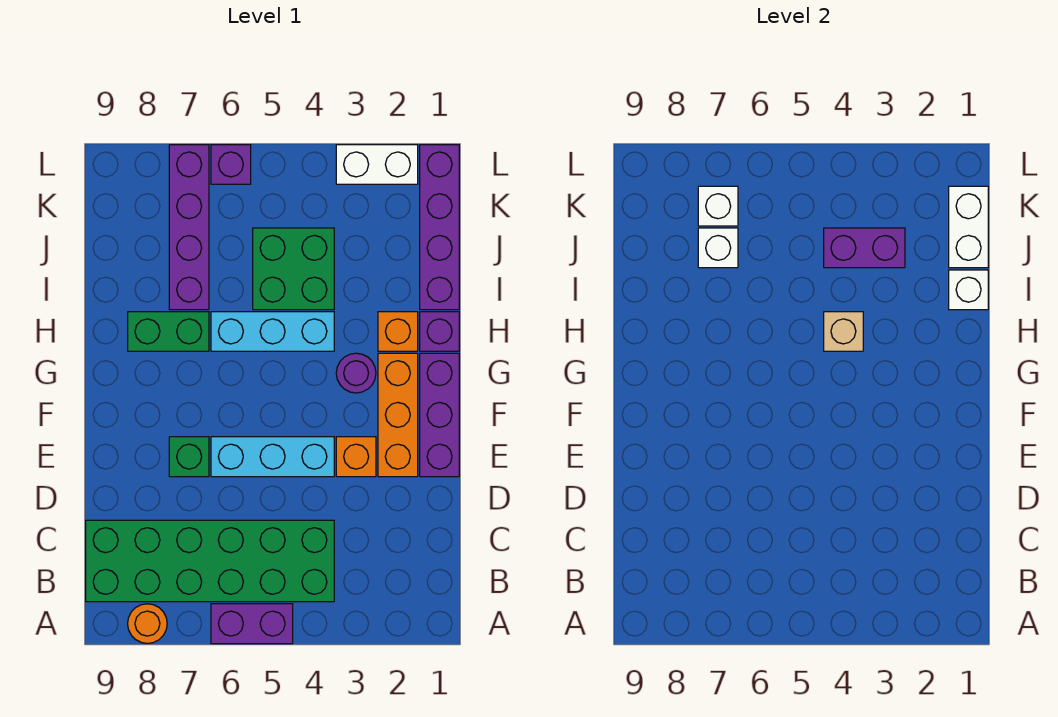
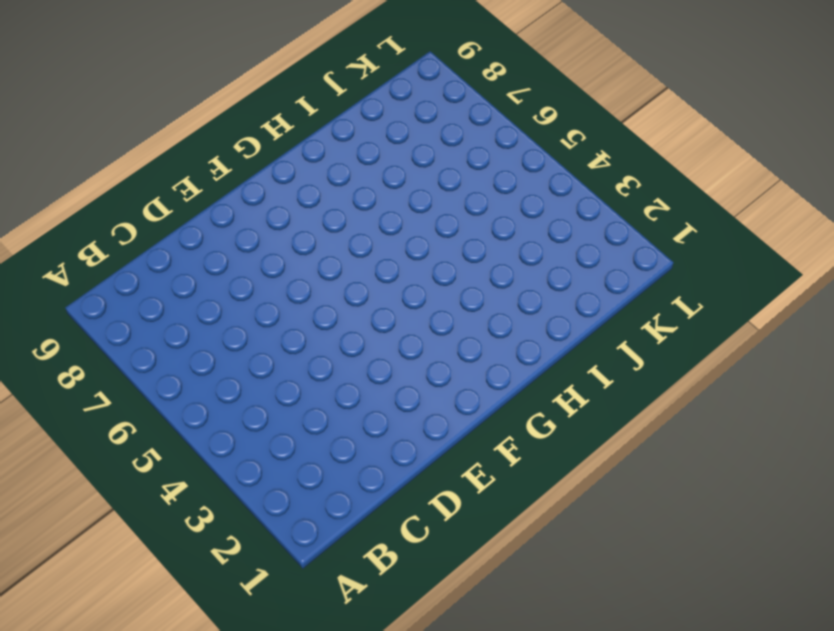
none -> purple 1x2 brick [211,604,293,644]
none -> orange 1x1 round brick [128,604,167,643]
none -> green 2x6 brick [86,520,334,602]

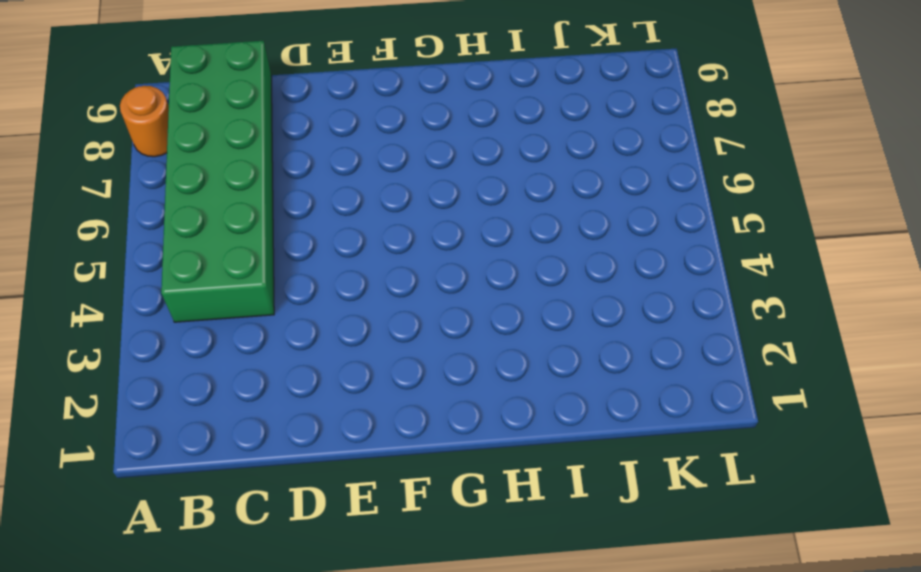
none -> purple 1x2 brick [211,604,293,644]
none -> purple 1x3 brick [420,353,459,477]
none -> orange 1x3 brick [378,353,418,477]

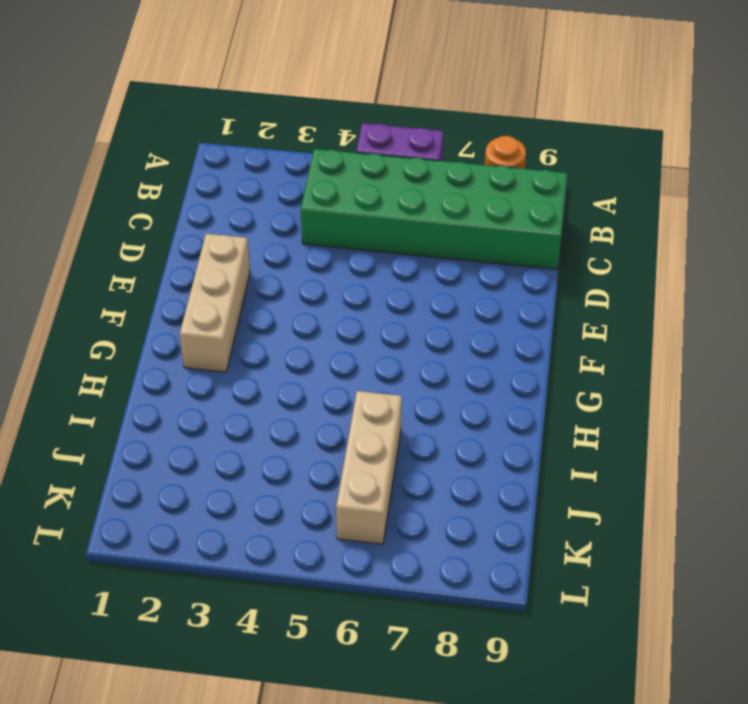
tan 1x3 brick [180,234,250,372] -> orange 1x3 brick [378,353,418,477]
tan 1x3 brick [336,391,402,544] -> none
none -> purple 1x3 brick [420,353,459,477]
none -> orange 1x1 brick [336,437,376,477]
none -> cyan 1x3 brick [211,437,334,477]

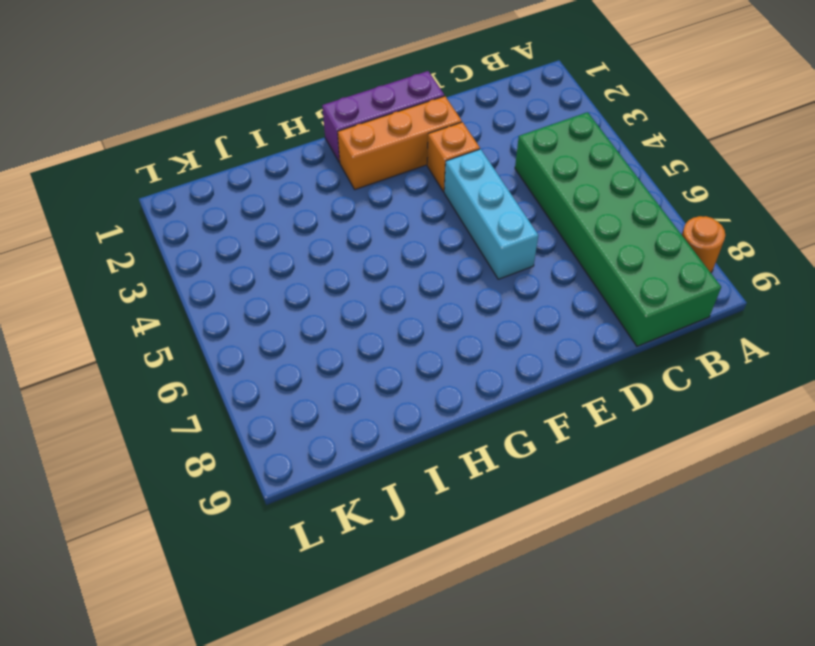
none -> purple 1x2 brick [211,604,293,644]
none -> green 1x1 brick [169,437,209,477]
none -> purple 1x1 round brick [336,353,376,393]

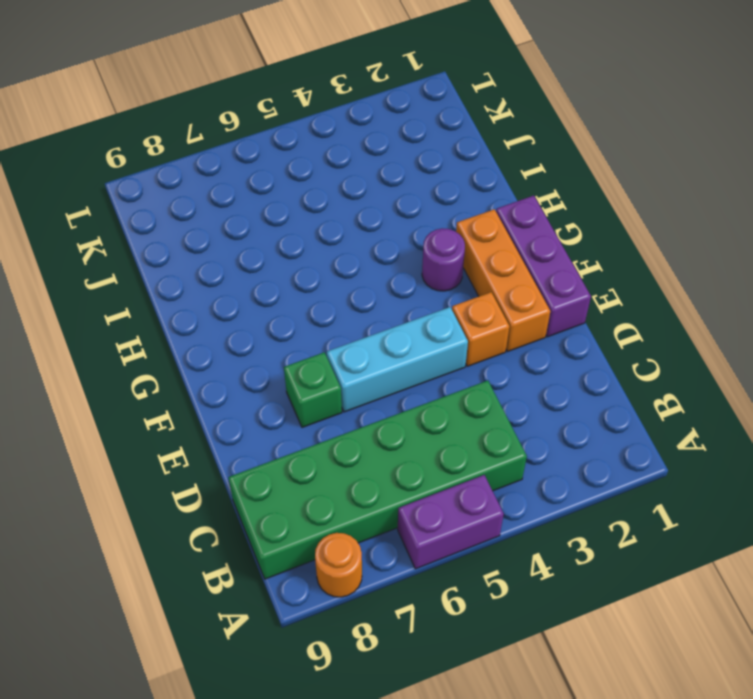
none -> purple 1x1 brick [420,312,459,351]
none -> orange 1x1 brick [378,312,418,351]
none -> cyan 1x3 brick [211,312,334,351]

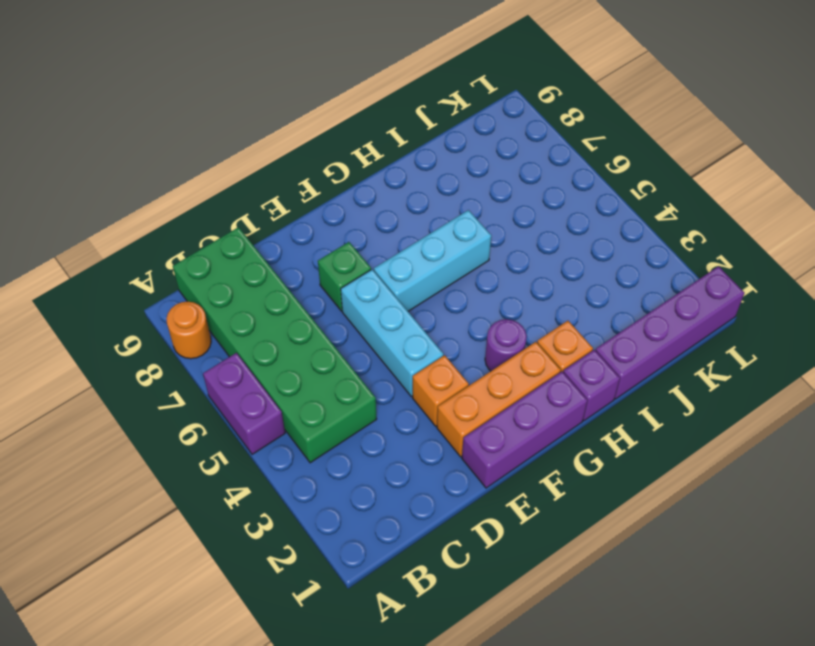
cyan 1x3 brick [374,210,491,311] -> cyan 1x3 brick turned to [211,312,334,351]
none -> green 1x2 brick [128,312,209,351]
none -> green 2x2 brick [253,228,334,310]
none -> purple 1x4 brick [169,145,209,310]

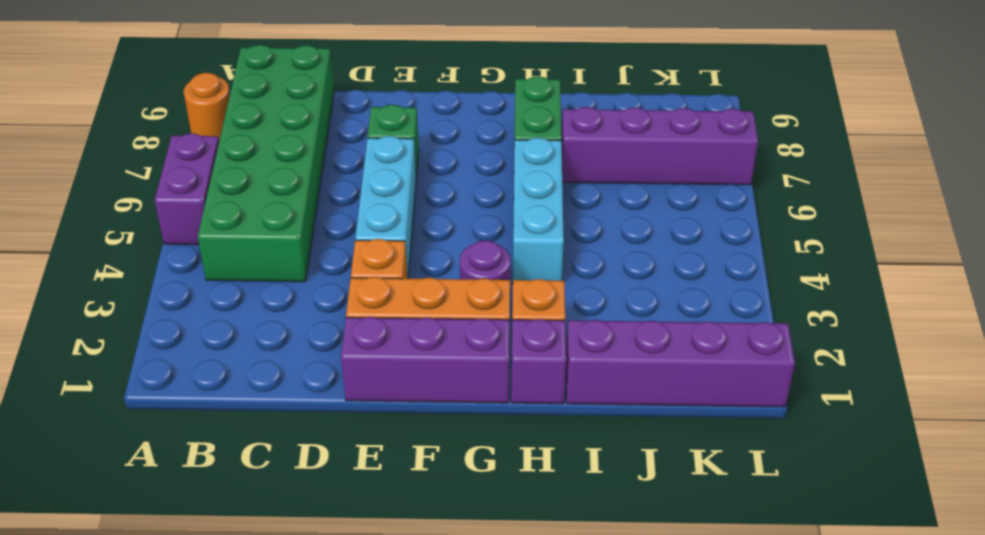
none -> green 2x2 brick [253,228,334,310]
none -> white 1x2 brick [336,145,418,184]
none -> purple 1x1 brick [211,145,251,184]

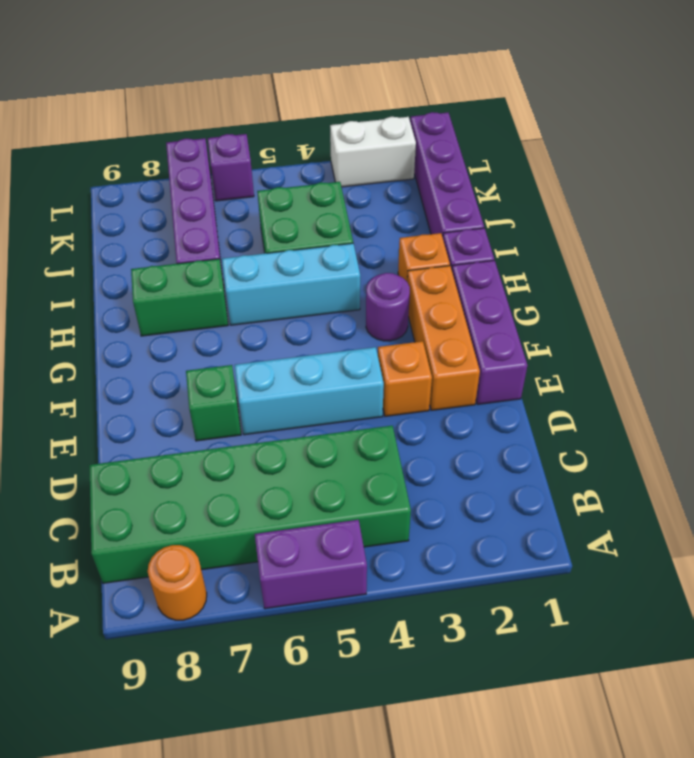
none -> tan 1x1 brick [824,312,863,351]
none -> white 1x1 brick [949,270,988,310]
none -> white 1x2 brick [949,186,988,268]

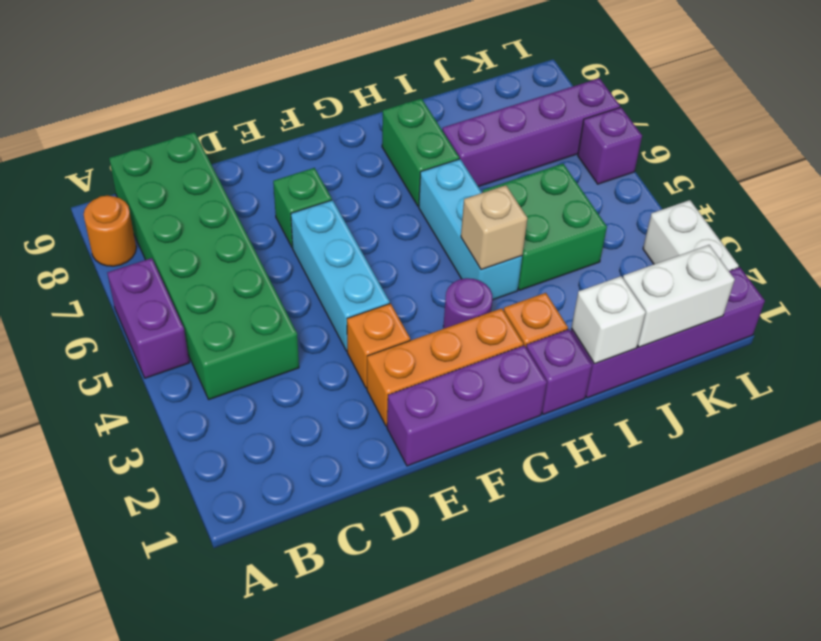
none -> purple 1x2 brick [824,228,905,268]
none -> white 1x1 brick [698,228,738,268]
none -> white 1x1 brick [698,186,738,226]

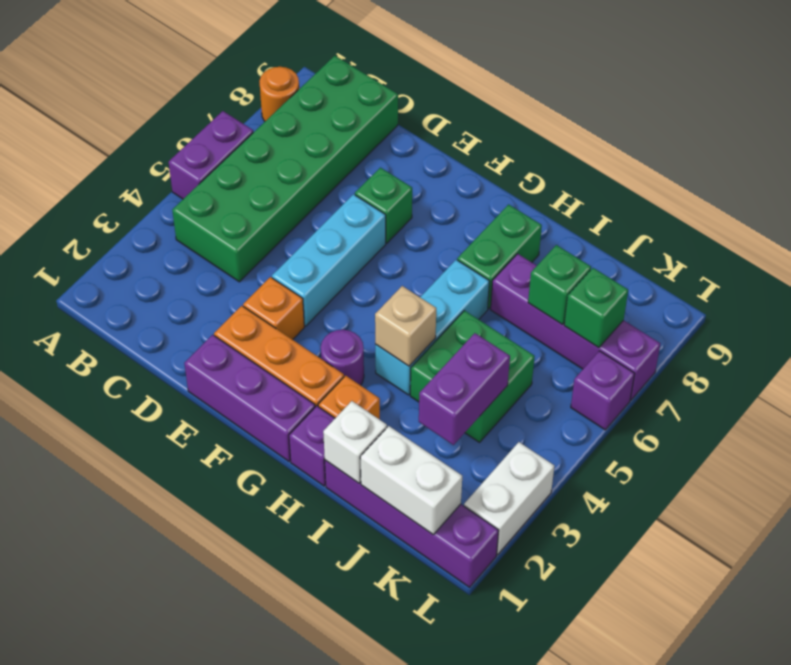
green 1x1 brick [528,245,591,324] -> white 1x1 brick [698,228,738,268]
green 1x1 brick [564,268,628,348] -> white 1x1 brick [698,186,738,226]

